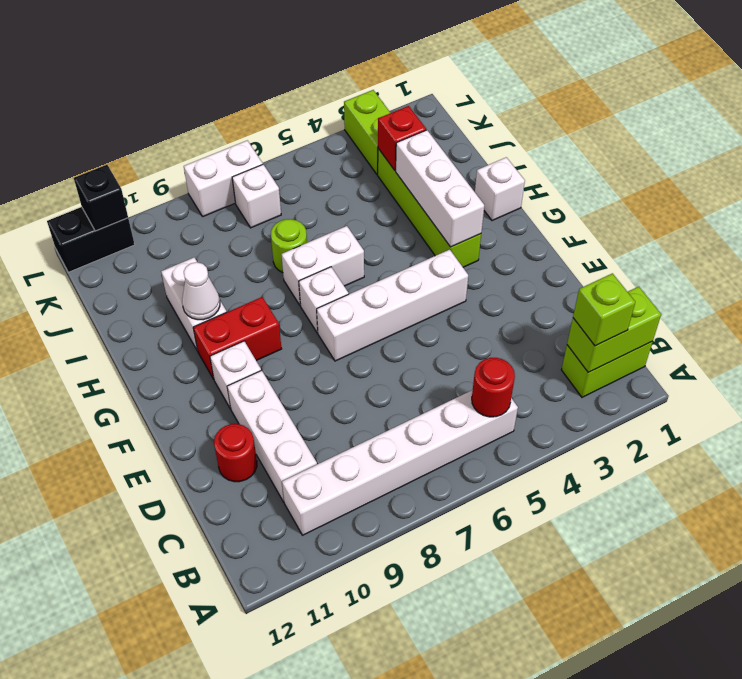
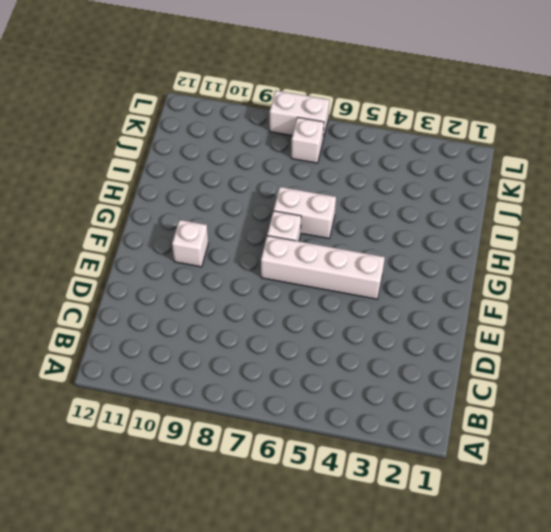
none -> lime 1x2 brick [561,341,653,397]
none -> white 1x6 brick [282,390,518,535]
none -> white 1x3 brick [227,370,317,502]

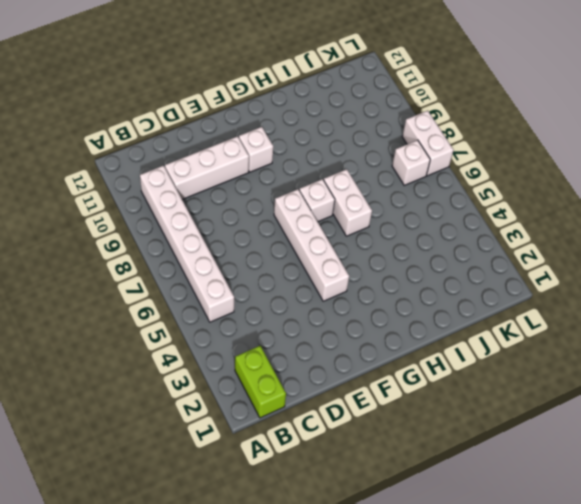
none -> red 1x1 round brick [214,424,257,482]
none -> lime 1x4 brick [378,149,481,267]
none -> red 1x2 brick [193,297,282,379]

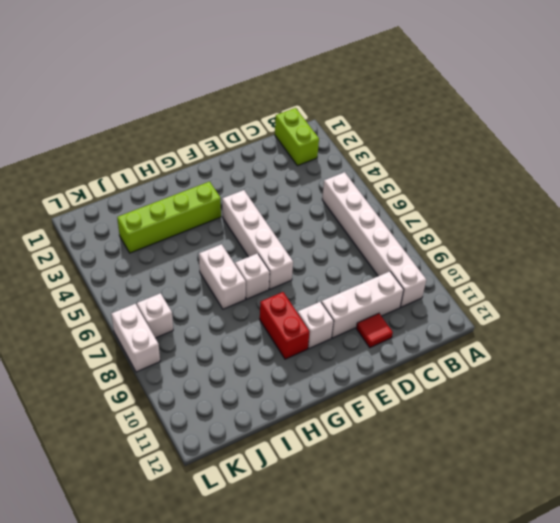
red 1x1 tile [356,313,393,348] -> red 1x1 round brick [214,424,257,482]
none -> white 1x1 brick [475,157,525,221]
none -> white 1x2 brick [161,257,227,351]
none -> lime 1x1 round brick [271,219,307,273]

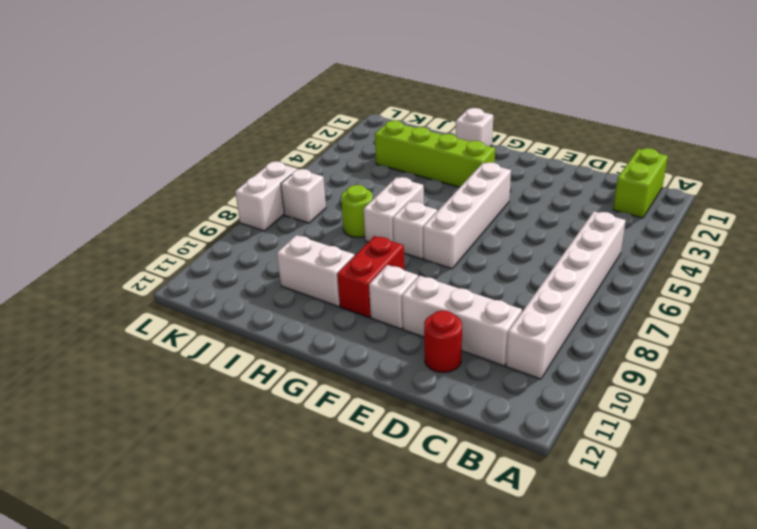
none -> lime 1x2 brick [344,90,390,175]
none -> black 1x2 brick [47,207,135,272]
none -> lime 1x2 brick [567,287,661,372]

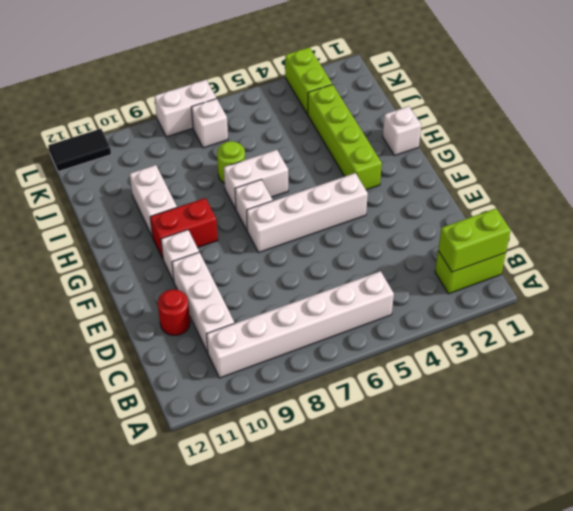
black 1x2 tile [48,129,111,172] -> black 1x2 brick [47,207,135,272]
none -> red 1x1 round brick [472,358,515,417]
none -> white 1x3 brick [396,130,484,247]
none -> white 1x1 cone [182,262,220,320]

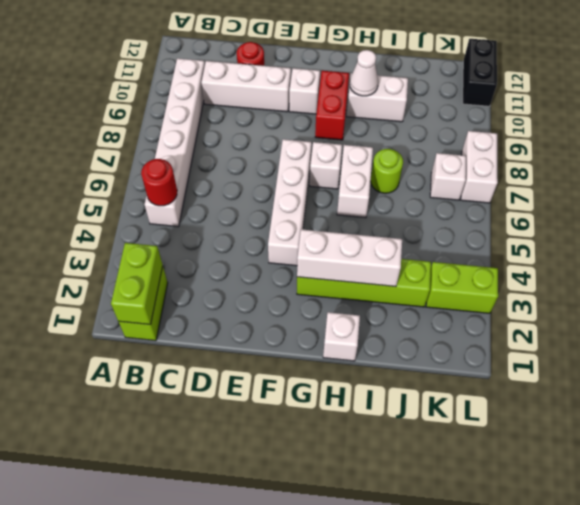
none -> red 1x1 brick [378,106,426,170]
none -> black 1x1 brick [74,165,128,231]
none -> lime 1x1 brick [573,273,635,346]

